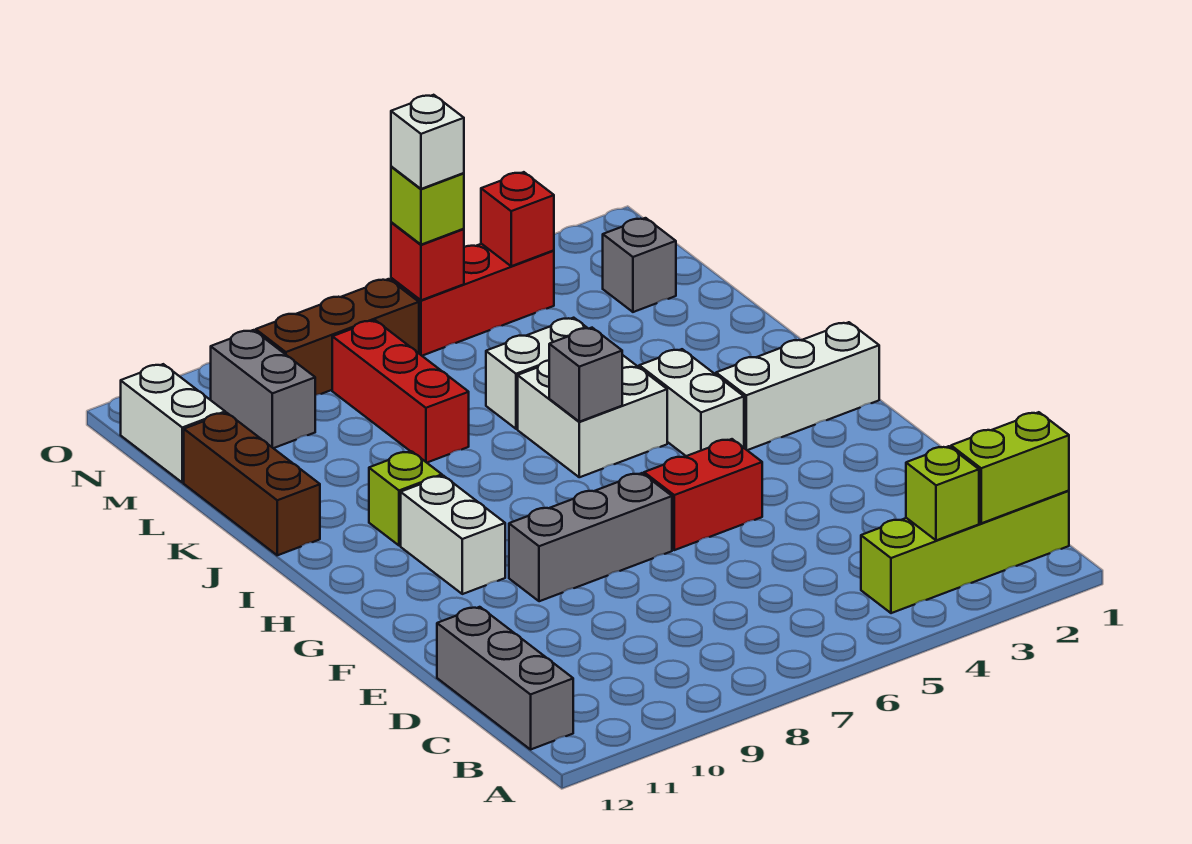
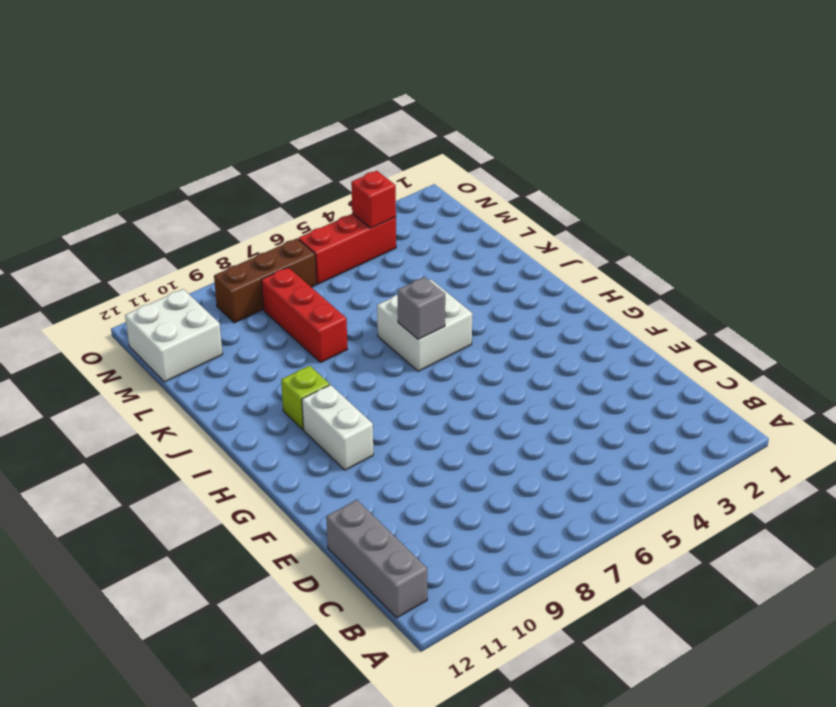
white 2x2 brick [125,289,223,382] -> white 1x2 brick [121,364,225,483]
none -> lime 1x4 brick [861,491,1069,613]
none -> red 1x2 brick [644,439,762,550]
none -> grey 1x3 brick [509,473,672,601]

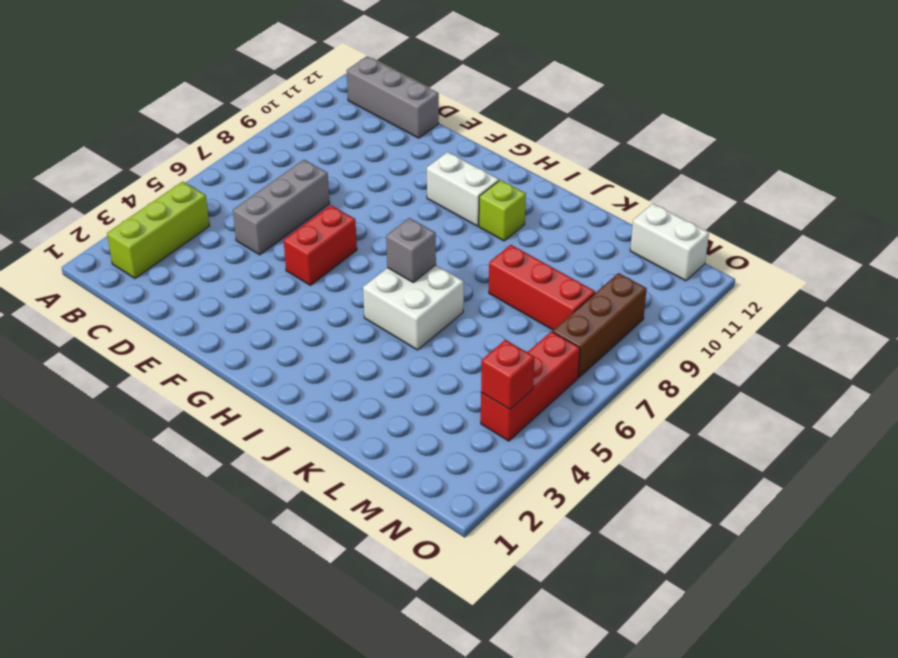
lime 1x3 brick [107,182,209,278] -> lime 1x4 brick [861,491,1069,613]
grey 1x3 brick [233,160,330,255] -> grey 1x3 brick moved to [509,473,672,601]
none -> white 1x3 brick [716,322,879,450]
none -> white 1x2 brick [639,349,744,456]
none -> brown 1x3 brick [184,413,320,555]

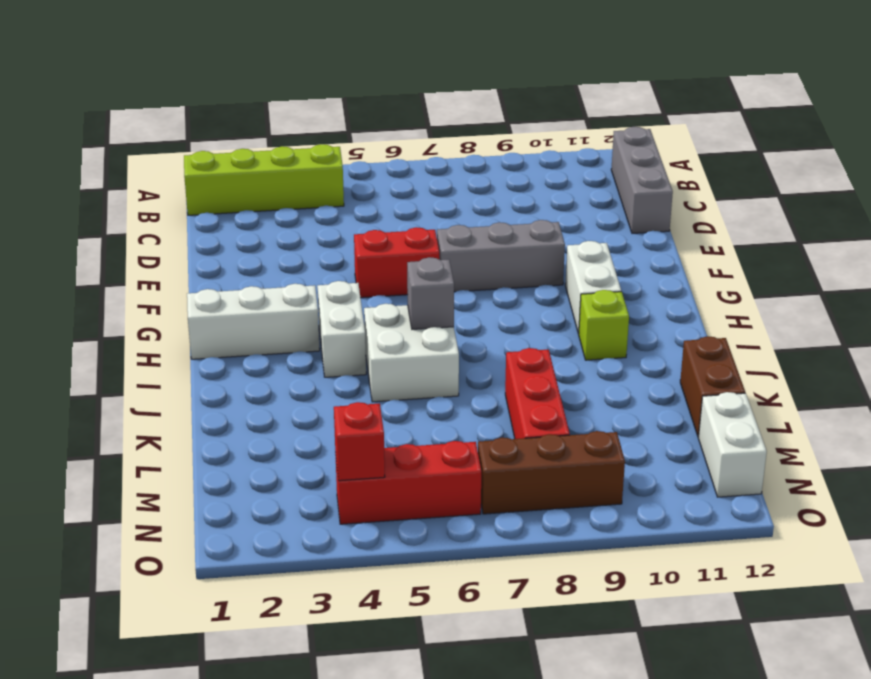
brown 1x2 brick [680,336,745,437] -> brown 1x3 brick [184,413,320,555]
none -> white 1x2 brick [486,318,587,429]
none -> grey 1x1 brick [603,218,676,312]
none -> grey 1x2 brick [211,330,315,448]

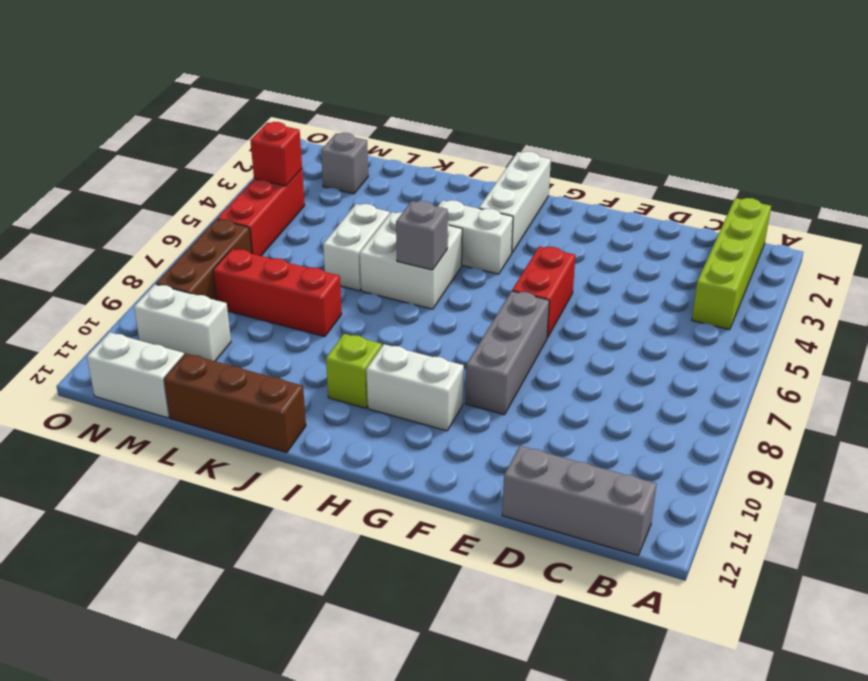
white 1x2 brick [134,284,231,361] -> grey 1x2 brick [211,330,315,448]
none -> lime 1x2 brick [951,412,1069,523]
none -> lime 1x1 brick [906,446,979,540]
none -> red 1x1 brick [391,222,464,300]

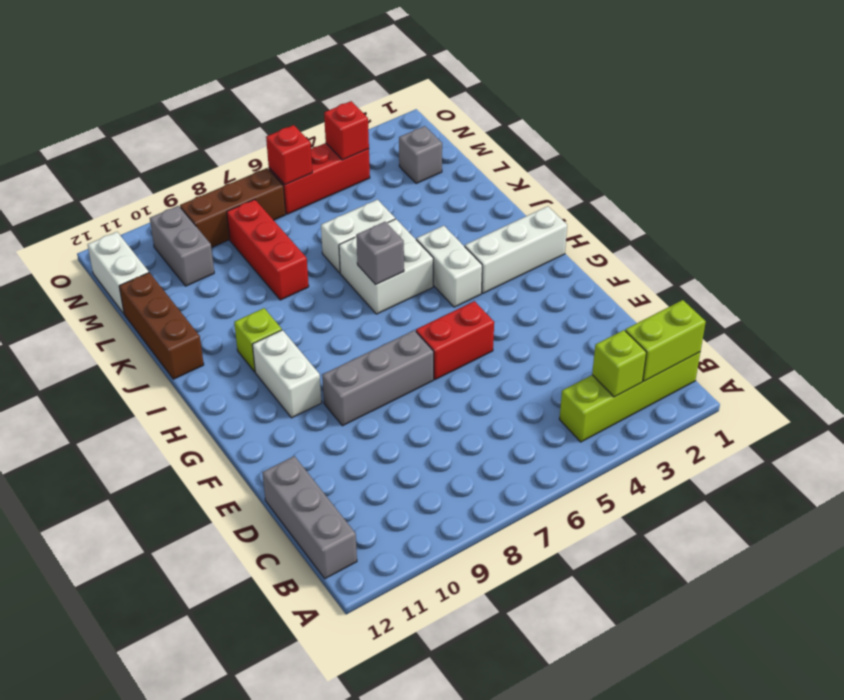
none -> lime 1x1 brick [391,167,464,245]
none -> white 1x1 brick [391,95,464,189]

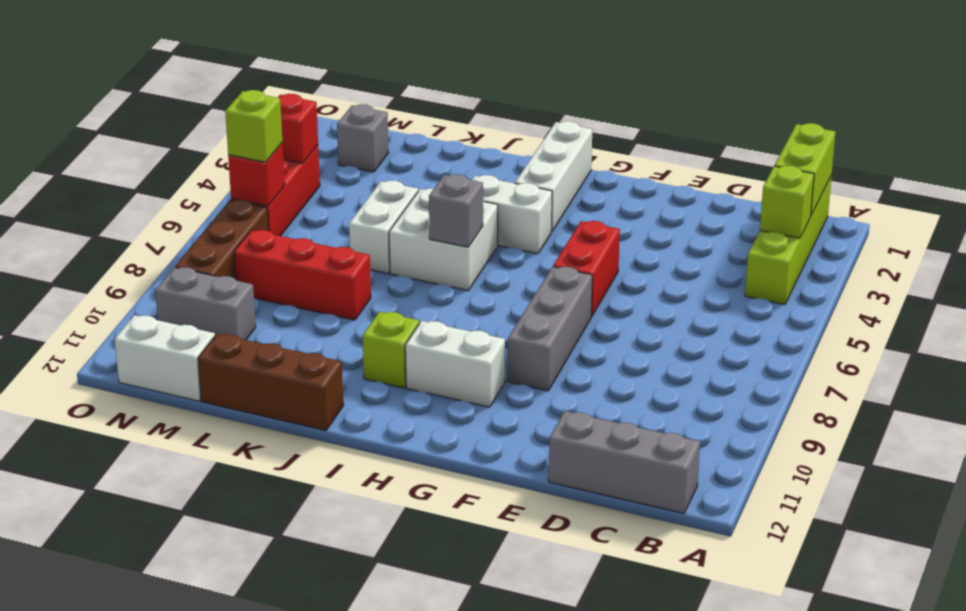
none -> white 1x1 brick [391,95,464,189]

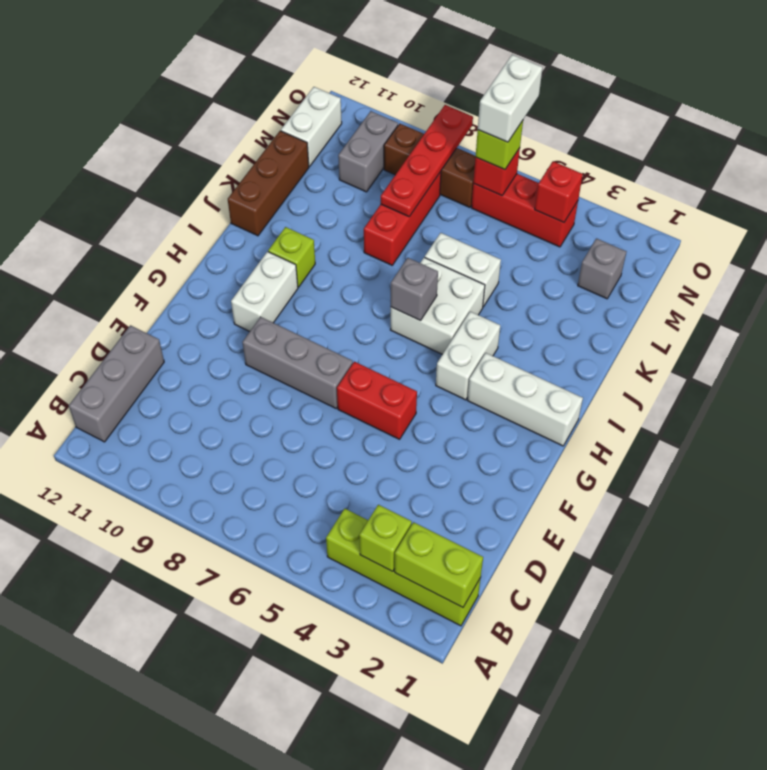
red 1x4 plate [381,105,473,217] -> none
white 1x2 brick [478,55,543,142] -> white 1x1 brick [391,95,464,189]

